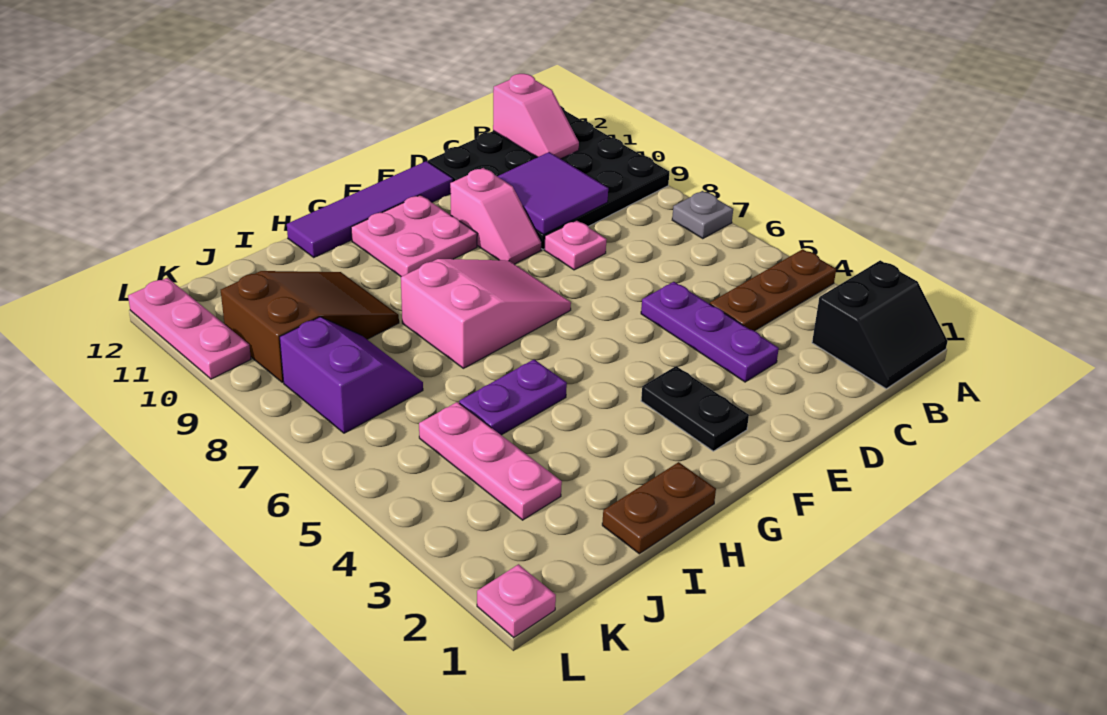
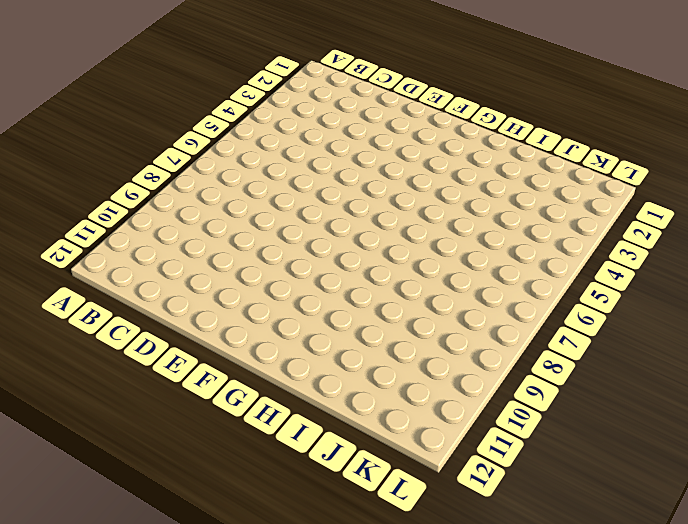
none -> black 2x2 slope [812,260,948,389]
none -> brown 1x3 plate [710,249,836,331]
none -> grey 1x1 plate [672,191,733,239]

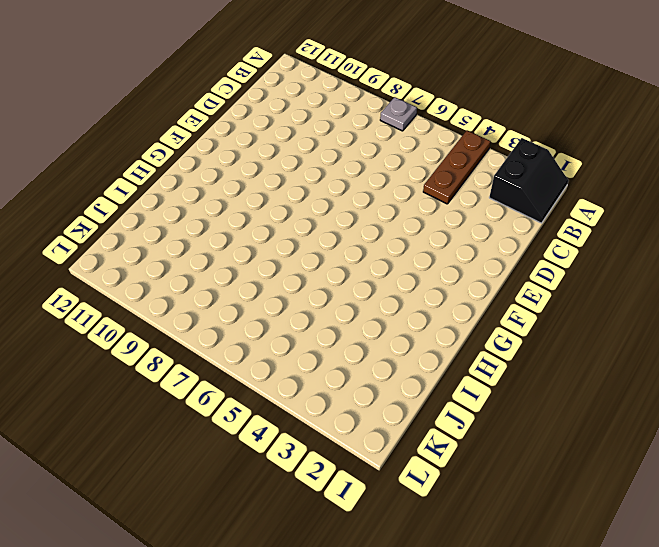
none -> black 4x4 plate [428,106,669,249]
none -> purple 1x3 plate [641,282,779,382]
none -> pink 1x1 plate [544,220,607,270]

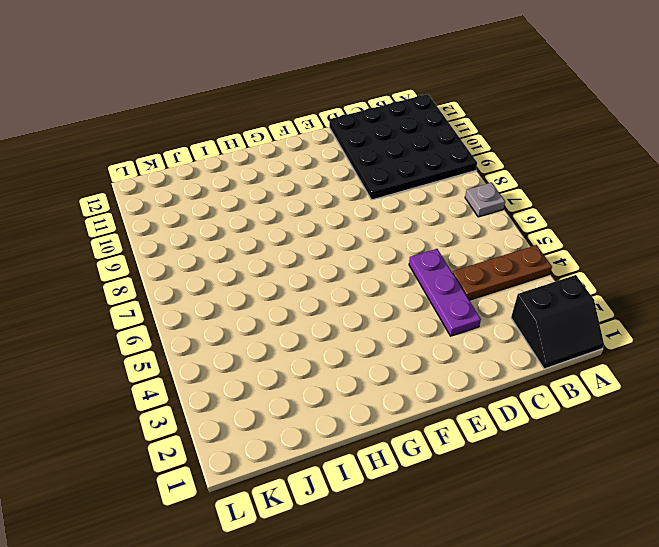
none -> pink 1x1 plate [544,220,607,270]
none -> pink 1x2 slope [450,168,542,264]
none -> purple 1x4 tile [287,161,453,257]

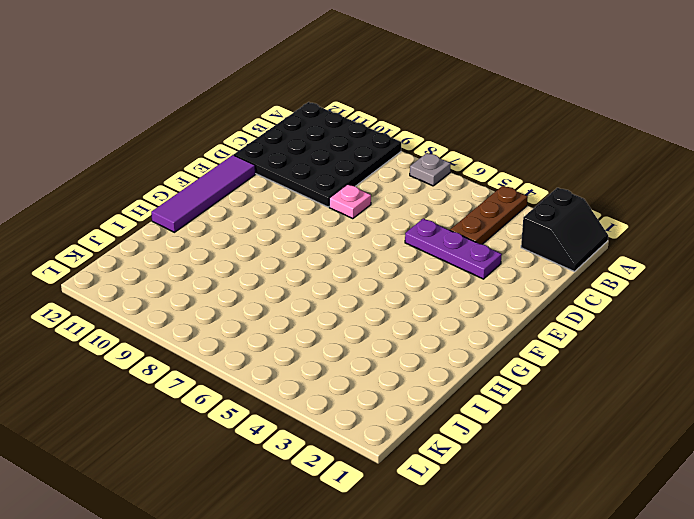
none -> pink 1x2 slope [450,168,542,264]
none -> black 1x2 plate [641,366,749,451]
none -> pink 2x3 slope [401,259,571,368]

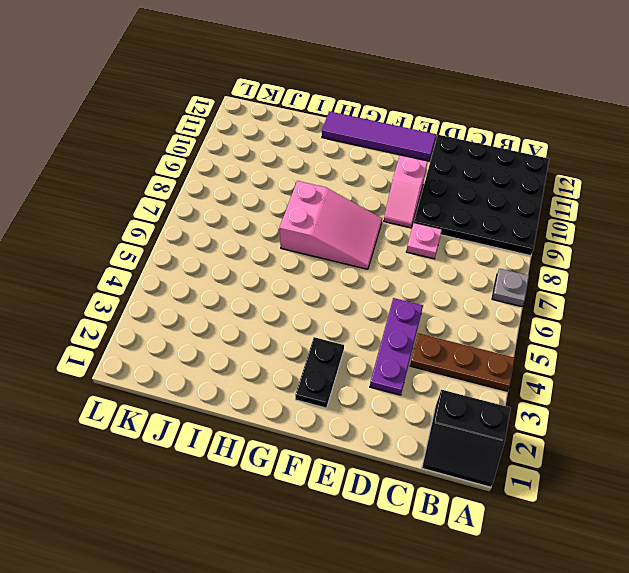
none -> pink 2x2 plate [351,195,477,277]
none -> brown 1x2 plate [602,462,716,554]
none -> purple 1x2 plate [459,360,567,435]

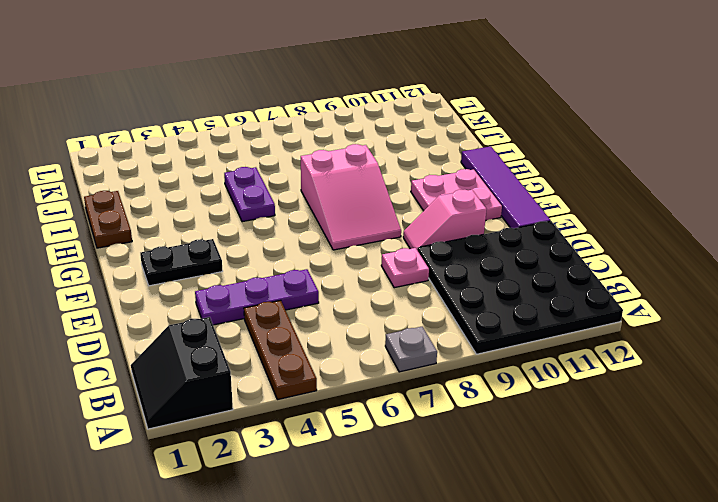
none -> brown 2x3 slope [221,271,399,382]
none -> pink 1x3 plate [419,402,562,520]
none -> purple 2x2 slope [280,317,423,433]

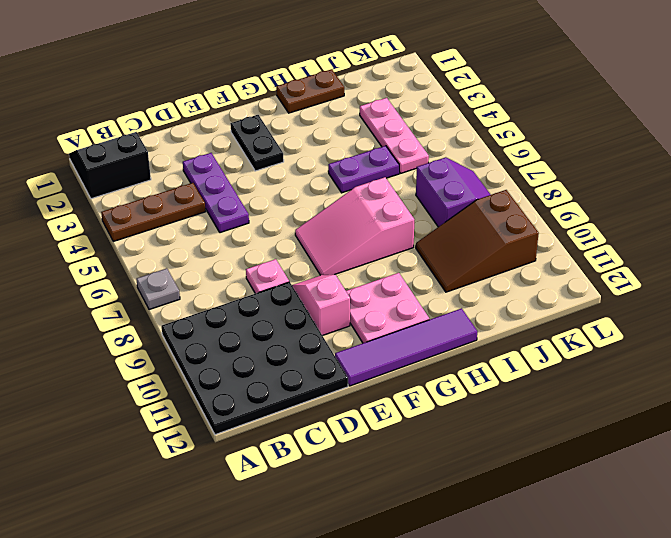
purple 2x2 slope [416,157,491,227] -> purple 2x2 slope turned to [280,317,423,433]
none -> pink 1x1 plate [477,564,556,638]
none -> pink 1x3 plate [128,278,251,379]
none -> pink 1x2 slope [493,74,579,159]

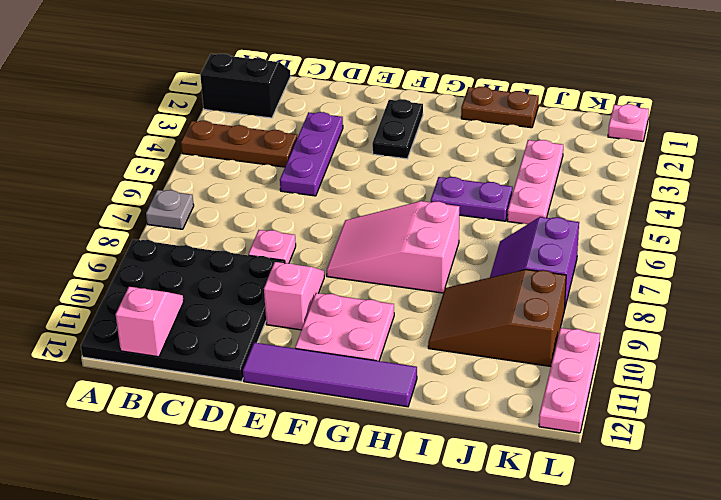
none -> purple 2x2 tile [497,152,608,235]

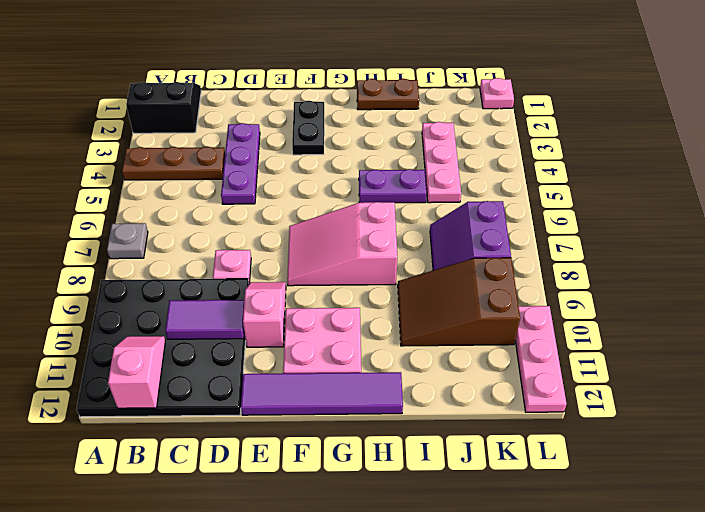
purple 1x2 tile [165,300,244,339] -> purple 2x2 tile [497,152,608,235]

